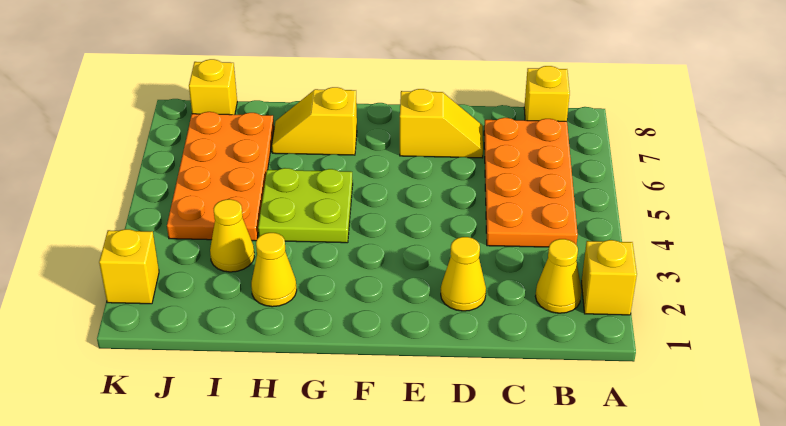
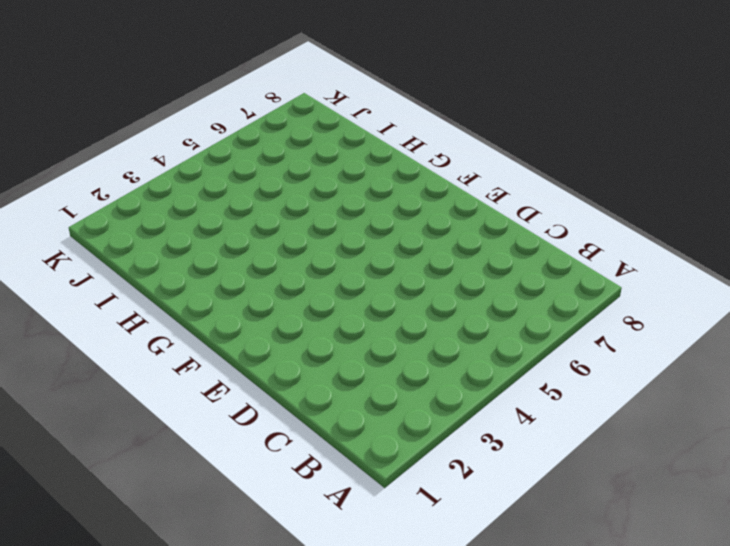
none -> yellow 1x1 brick [582,240,637,315]
none -> yellow 1x1 cone [535,239,581,313]
none -> orange 2x4 plate [484,118,578,247]

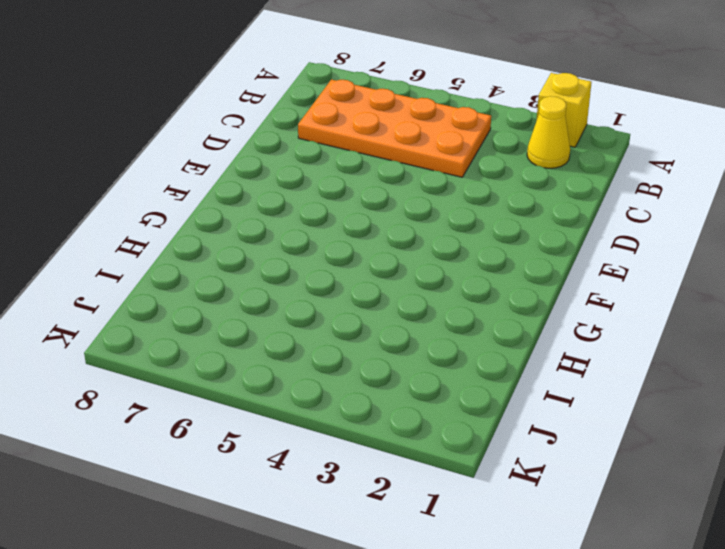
none -> yellow 1x1 brick [524,66,570,121]
none -> yellow 1x1 cone [441,237,486,311]
none -> yellow 1x2 slope [400,89,483,158]

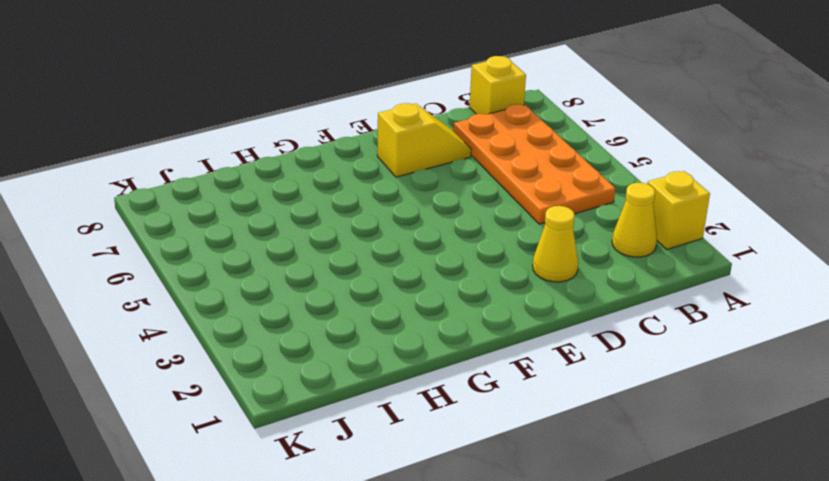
none -> lime 2x2 plate [258,168,353,243]
none -> yellow 1x2 slope [272,87,357,155]
none -> yellow 1x1 cone [251,233,297,307]

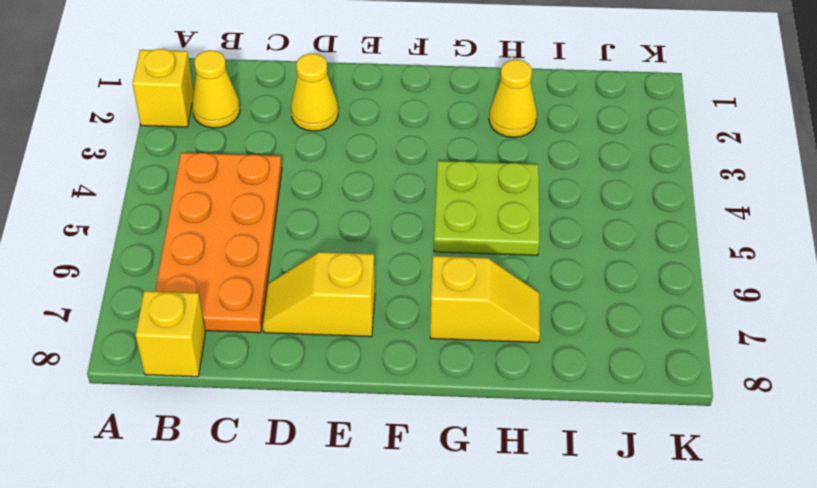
none -> yellow 1x1 cone [210,199,254,272]
none -> orange 2x4 plate [167,112,274,241]
none -> yellow 1x1 brick [189,59,237,115]

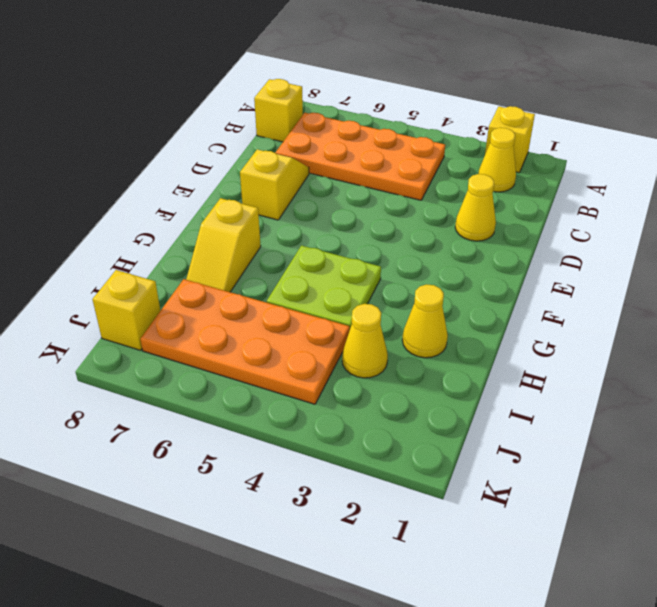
none -> yellow 1x1 brick [99,229,159,304]

